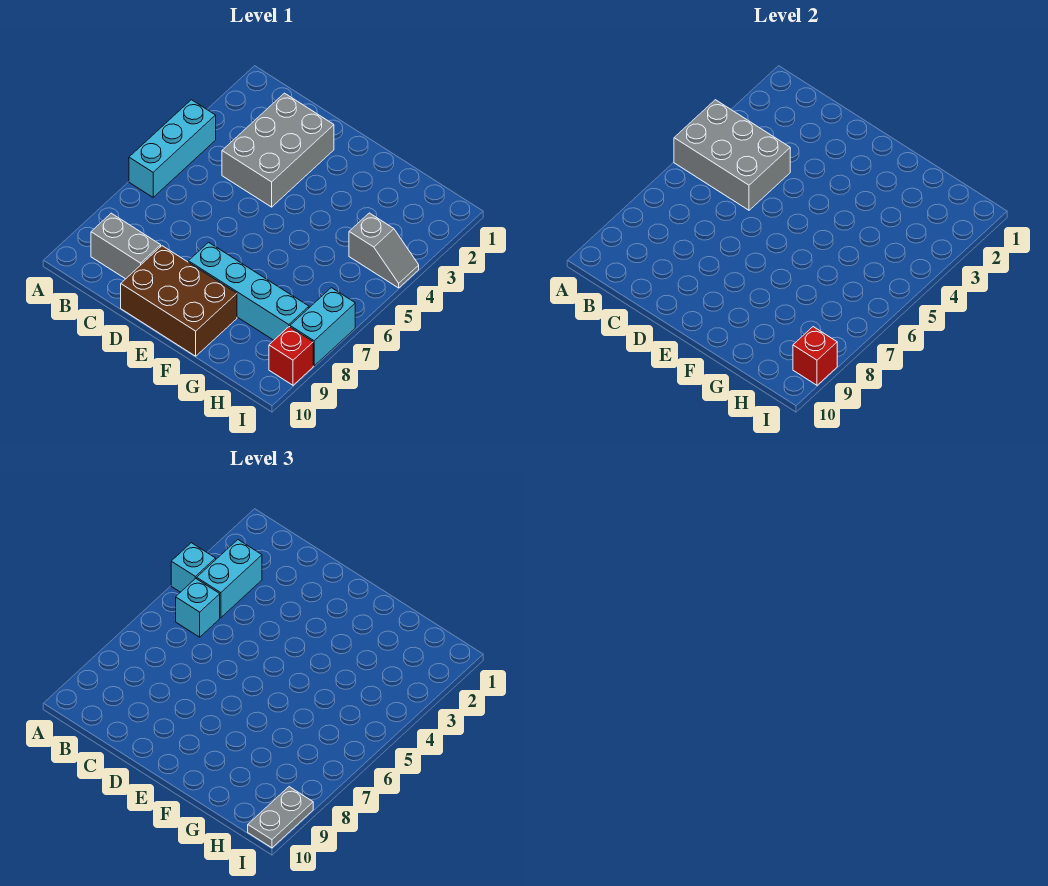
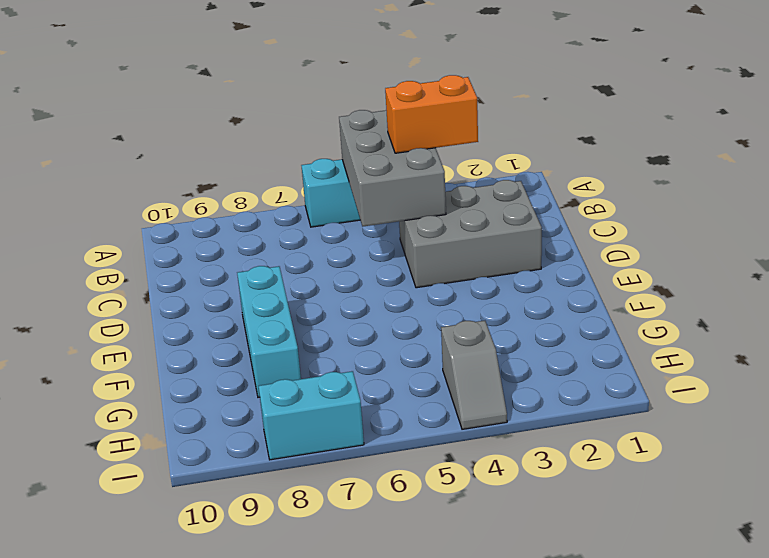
orange 1x2 brick [385,75,478,153] -> cyan 1x2 brick [197,540,262,618]
cyan 1x3 brick [237,266,301,397] -> cyan 1x4 brick [188,242,309,340]
none -> grey 1x2 brick [91,213,161,279]
none -> brown 2x3 brick [121,246,237,356]
none -> red 1x1 brick [269,327,313,385]

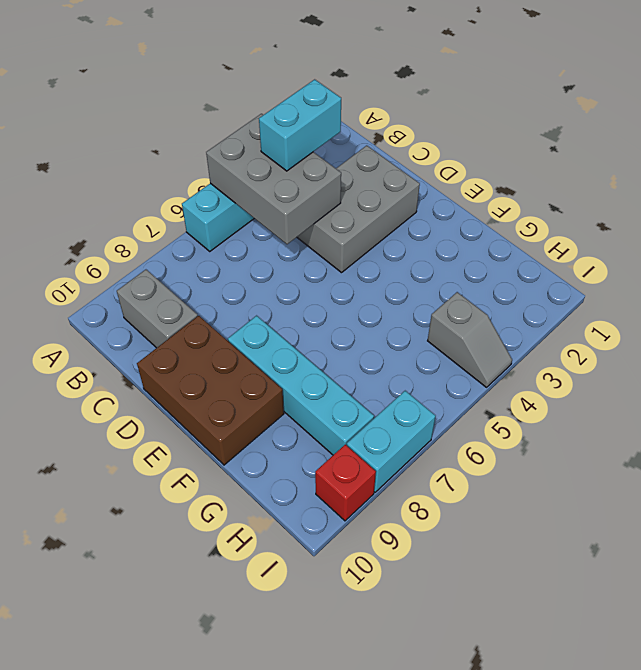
none -> red 1x1 brick [793,327,837,385]
none -> cyan 1x1 brick [171,543,216,592]
none -> cyan 1x1 brick [176,578,220,637]

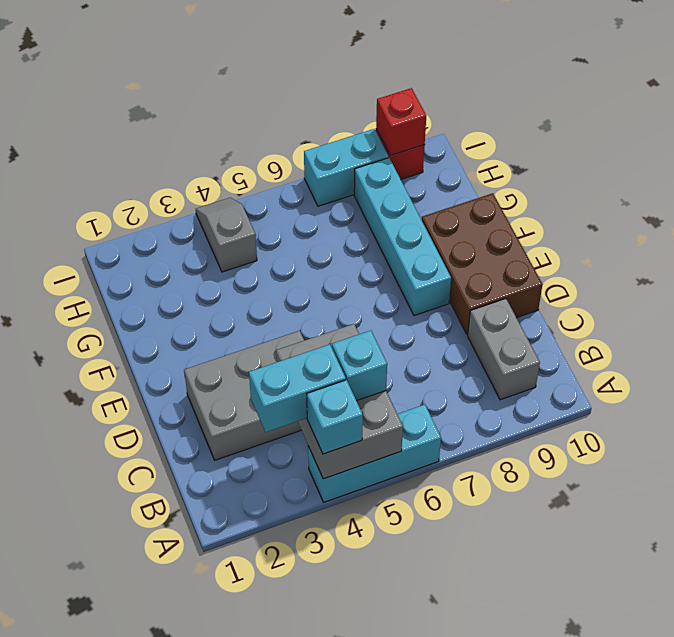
none -> grey 1x2 plate [248,787,313,848]

